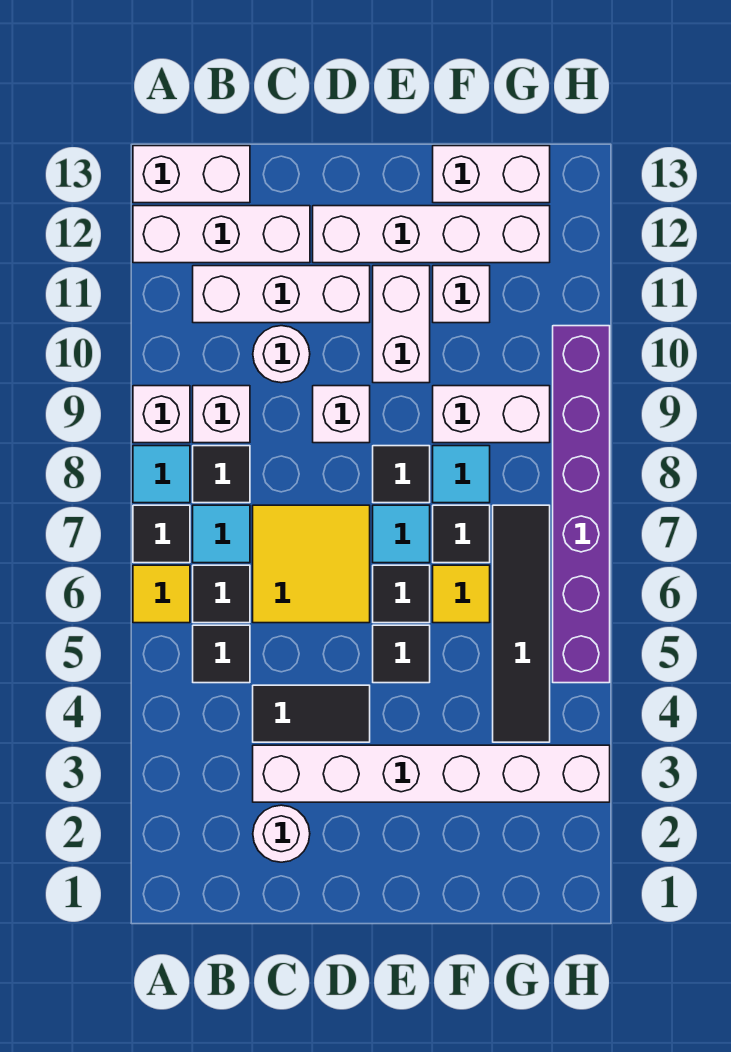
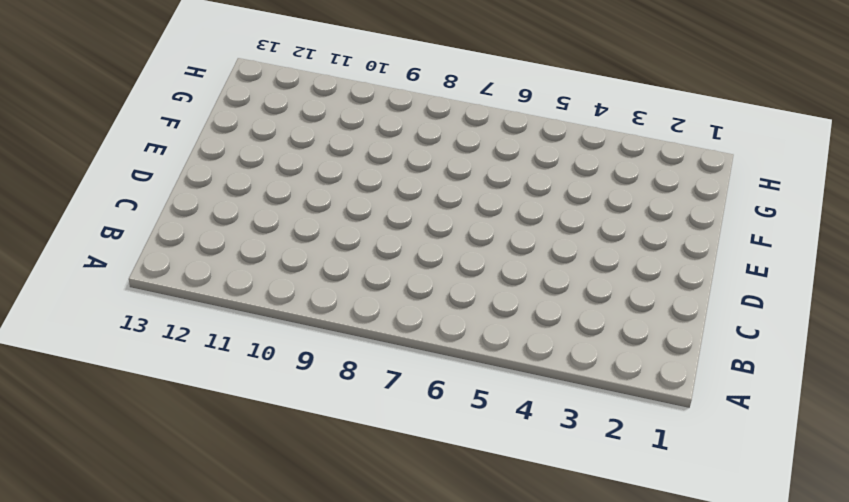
none -> yellow 1x1 tile [133,565,190,623]
none -> black 1x1 tile [133,505,190,563]
none -> cyan 1x1 tile [133,446,190,503]
none -> white 1x1 brick [133,386,190,443]

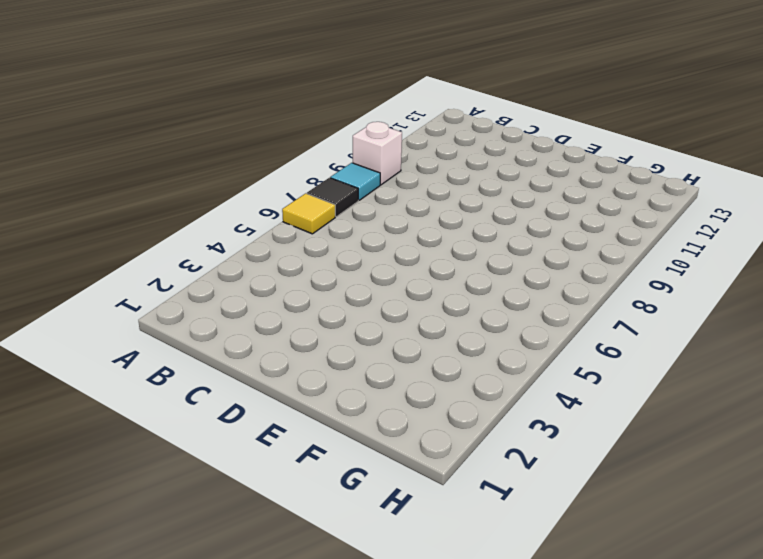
none -> white 1x3 brick [133,206,310,263]
none -> white 1x2 brick [133,146,250,203]
none -> black 1x1 tile [193,625,250,683]
none -> black 1x1 tile [193,565,250,623]

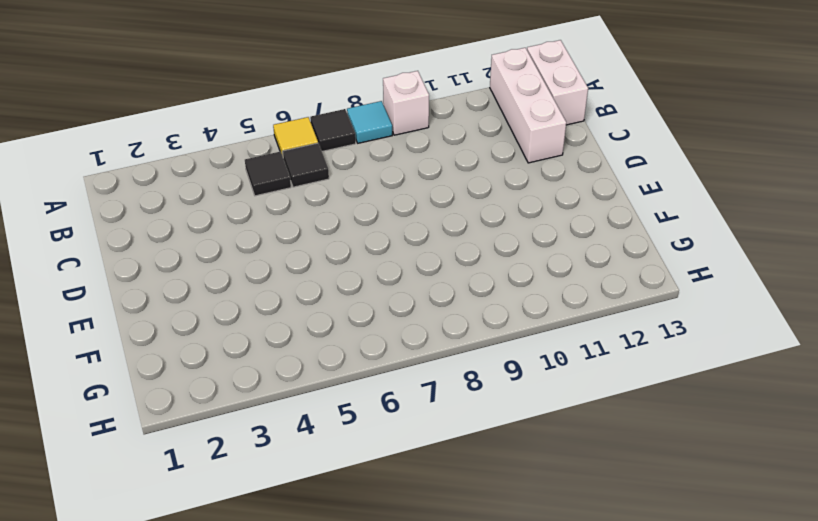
none -> cyan 1x1 tile [193,505,250,563]
none -> black 1x1 tile [193,446,250,503]
none -> white 1x1 brick [193,386,250,443]
none -> white 1x3 brick [193,266,370,323]

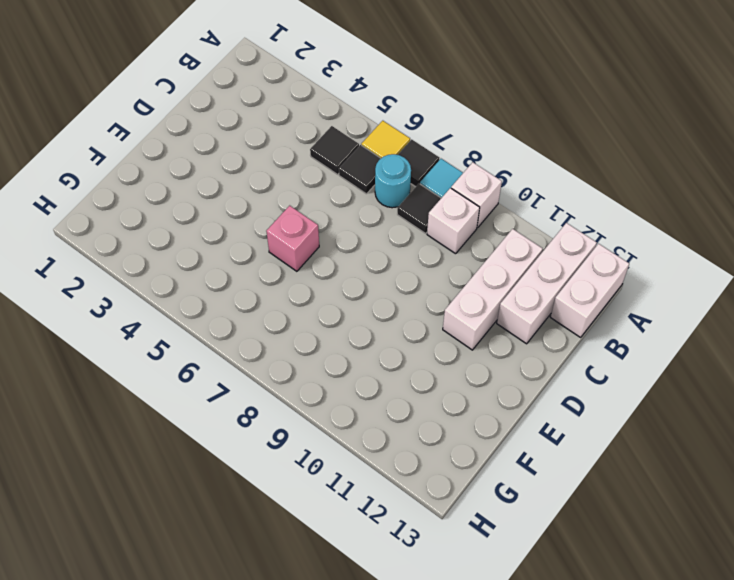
cyan 1x1 round brick [375,154,411,208] -> cyan 1x1 tile [193,505,250,563]
pink 1x1 brick [266,206,319,271] -> black 1x1 tile [373,565,430,623]
none -> white 1x1 round brick [253,805,310,862]
none -> white 1x6 brick [253,745,610,802]
none -> black 1x2 tile [253,685,370,742]
none -> yellow 2x2 tile [253,505,370,623]

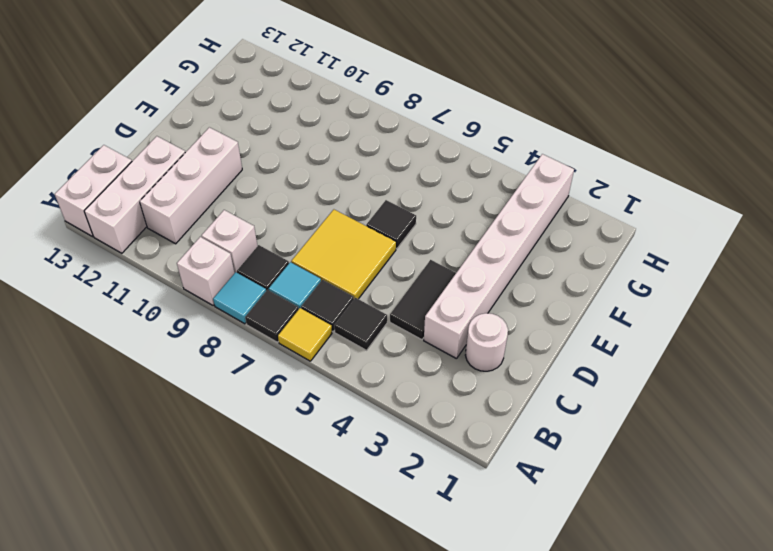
none -> white 1x1 round brick [253,326,310,383]
none -> white 1x1 brick [313,386,370,443]
none -> white 1x4 brick [313,206,550,263]
none -> black 1x1 tile [373,625,430,683]

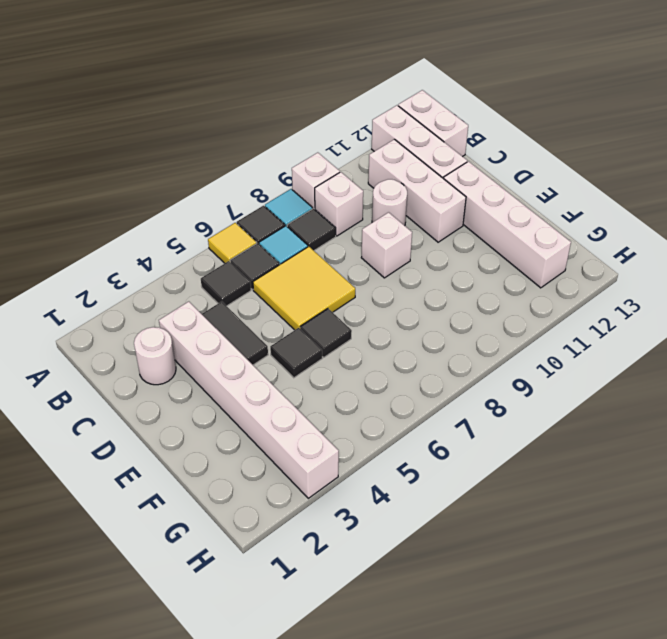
none -> cyan 1x1 tile [373,505,430,563]
none -> black 1x1 tile [373,446,430,503]
none -> white 1x2 brick [373,266,430,383]
none -> yellow 1x1 tile [433,565,490,623]

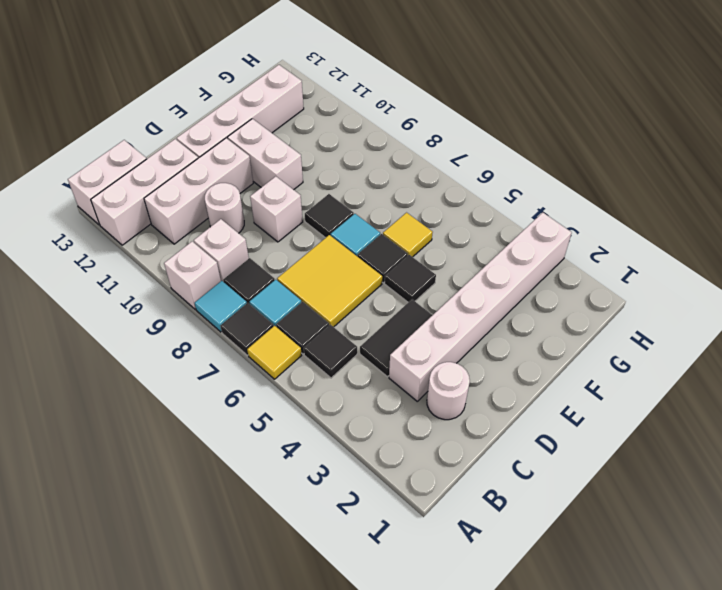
none -> black 1x1 tile [433,505,490,563]
none -> cyan 1x1 tile [433,446,490,503]
none -> white 1x2 brick [433,386,550,443]
none -> white 1x1 brick [433,266,490,323]

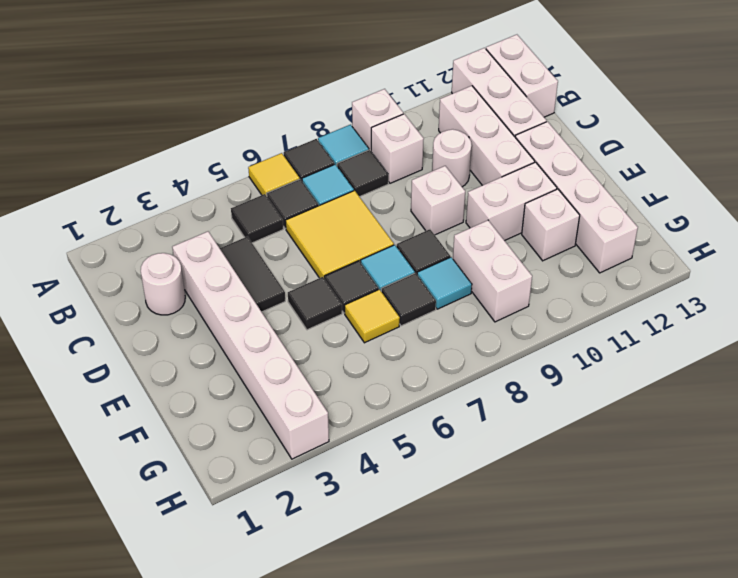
none -> white 1x2 brick [433,146,550,203]
none -> black 1x4 tile [493,505,550,742]
none -> purple 1x6 brick [553,326,610,683]

